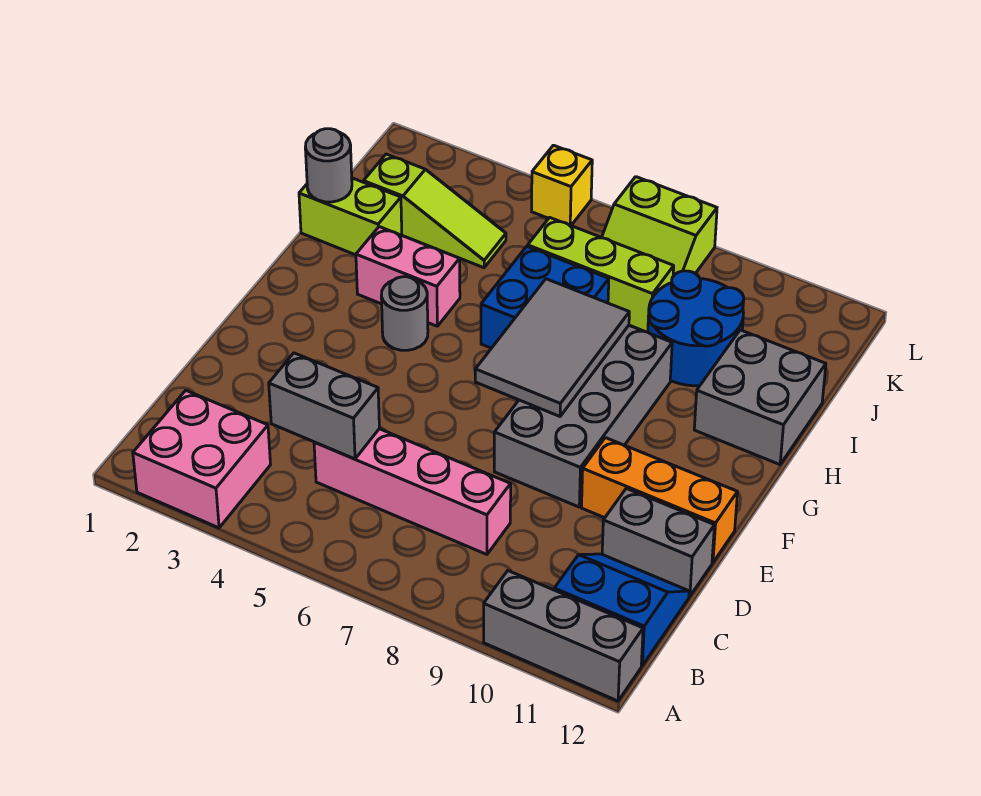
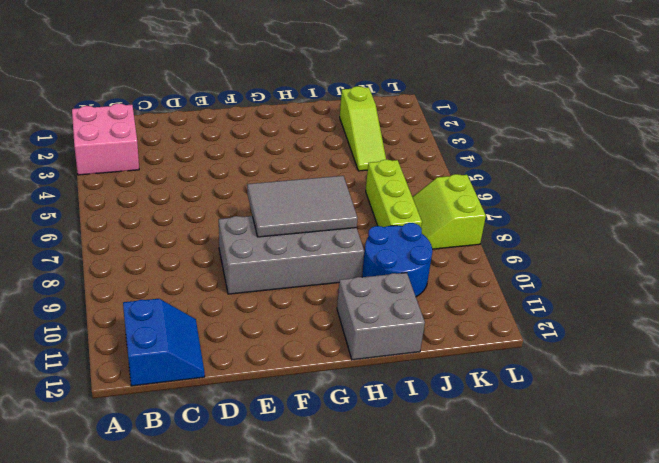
none -> grey 1x3 brick [484,571,643,701]
none -> pink 1x4 brick [314,429,511,555]
none -> grey 1x2 brick [602,488,714,596]

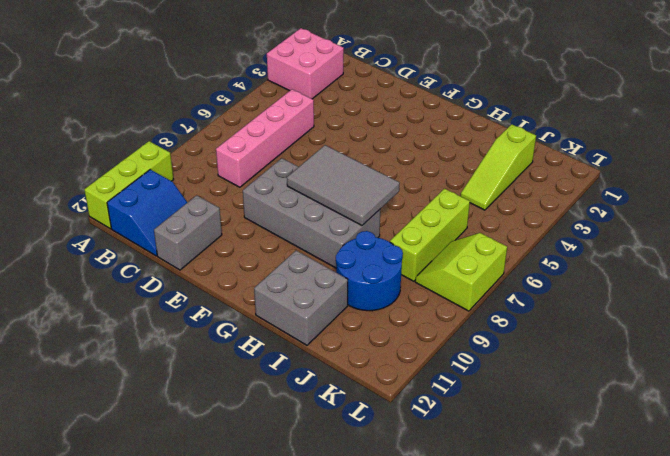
lime 1x3 brick [84,141,174,229] -> grey 1x3 brick [484,571,643,701]
none -> orange 1x3 brick [582,438,737,563]
none -> grey 1x1 round brick [381,277,428,350]
none -> pink 1x2 brick [356,227,460,326]

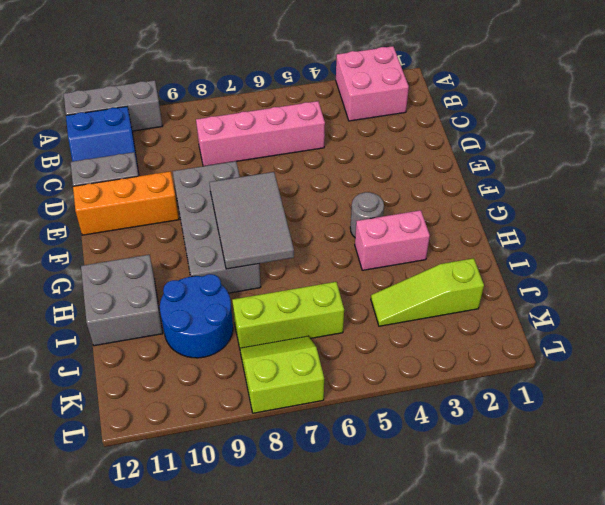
none -> blue 2x2 brick [481,247,609,348]
none -> lime 1x2 brick [299,178,402,255]
none -> yellow 1x1 brick [532,145,592,225]

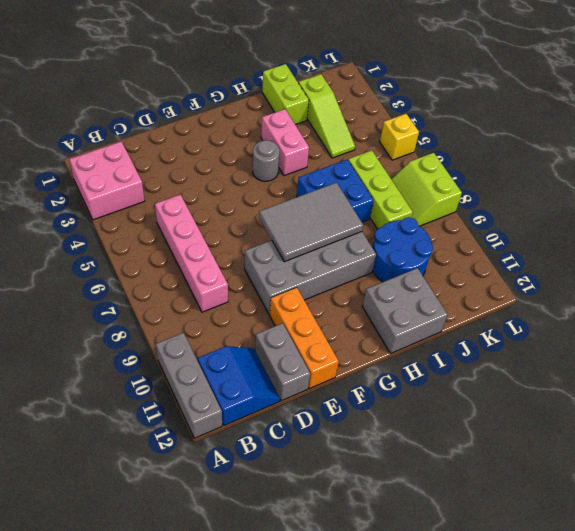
none -> grey 1x2 brick [269,353,379,459]
none -> grey 1x1 round brick [305,129,352,202]

